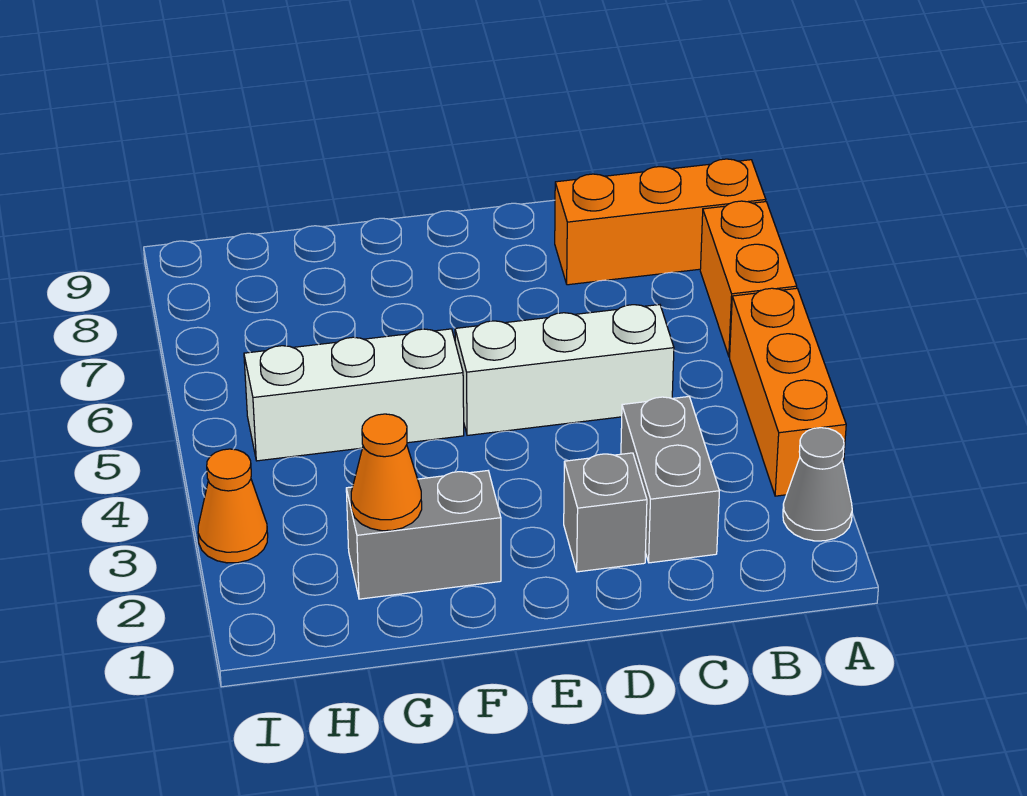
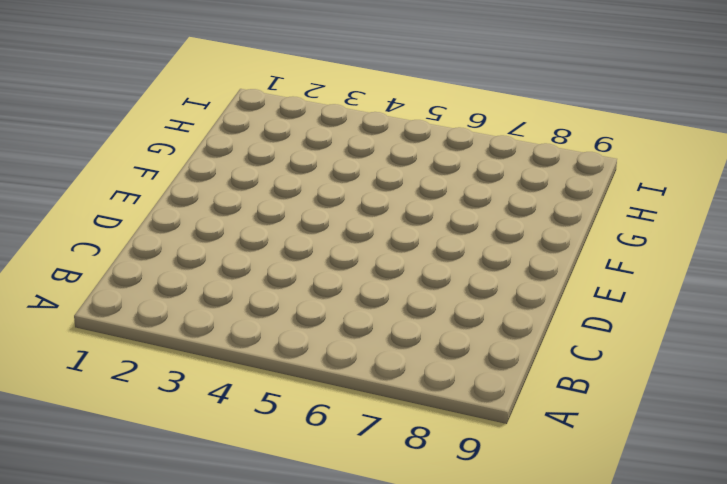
none -> grey 1x1 cone [783,428,852,541]
none -> orange 1x3 brick [730,288,846,496]

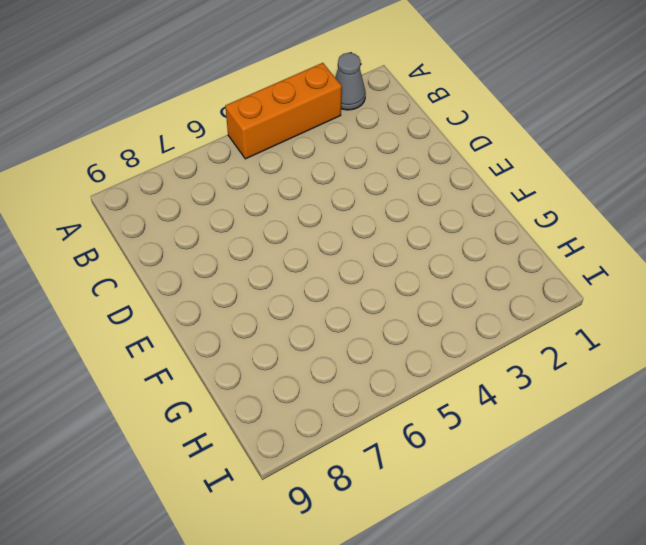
none -> orange 1x2 brick [700,201,797,357]
none -> orange 1x3 brick [555,159,766,285]

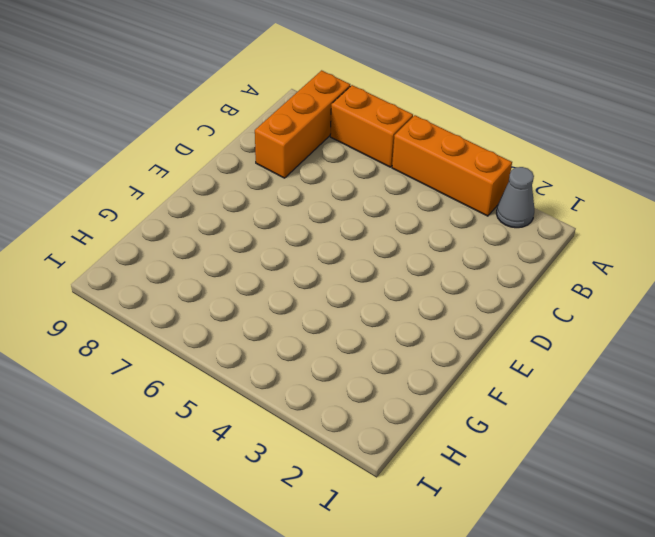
none -> grey 1x2 brick [621,397,719,563]
none -> white 1x3 brick [455,305,674,435]

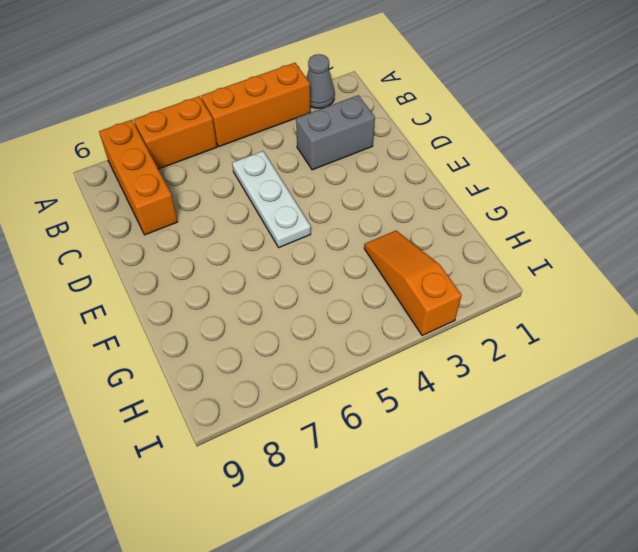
white 1x3 plate [232,151,311,247] -> white 1x3 brick [455,305,674,435]
orange 1x3 slope [364,231,462,336] -> orange 1x1 cone [198,449,268,563]
none -> grey 1x1 brick [564,453,647,572]
none -> grey 1x2 brick [346,471,501,599]

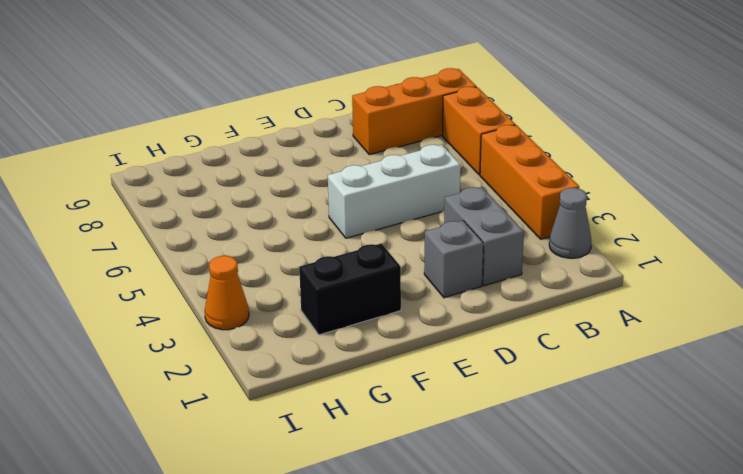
black 1x2 brick [299,243,401,335] -> grey 1x2 brick [346,471,501,599]
none -> white 1x3 brick [244,329,464,461]
none -> orange 1x1 cone [351,414,422,531]

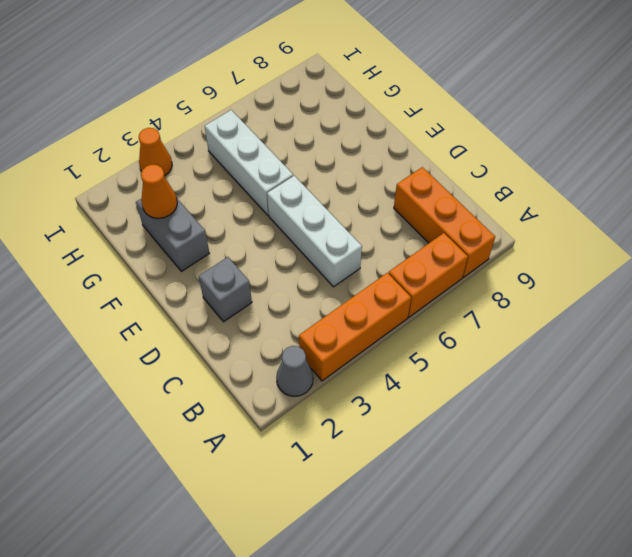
none -> grey 1x2 brick [621,397,719,563]

